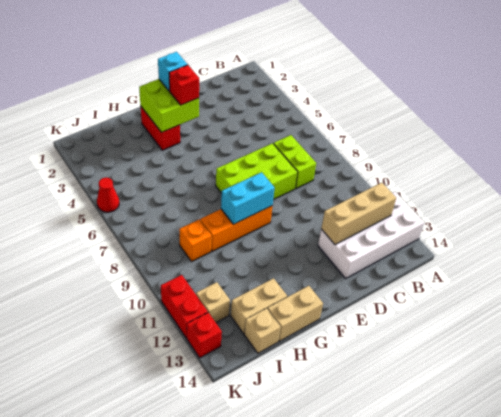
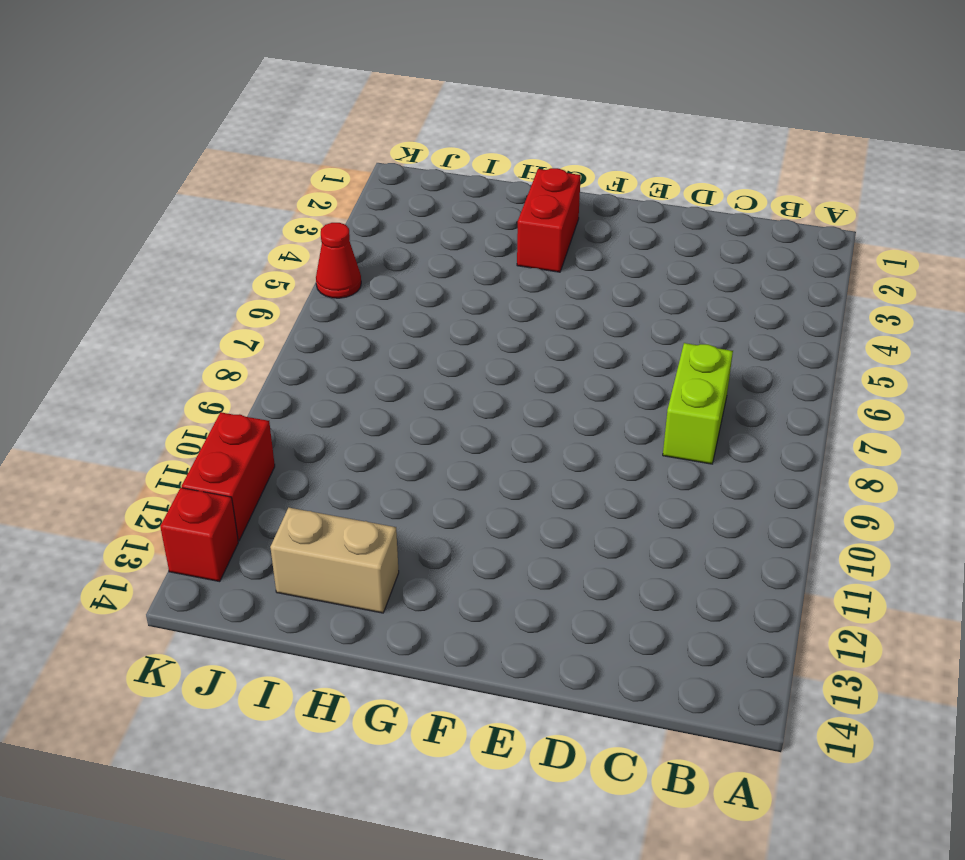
none -> white 2x4 brick [318,191,424,278]
none -> lime 2x3 brick [216,143,298,200]
none -> orange 1x3 brick [200,206,272,251]

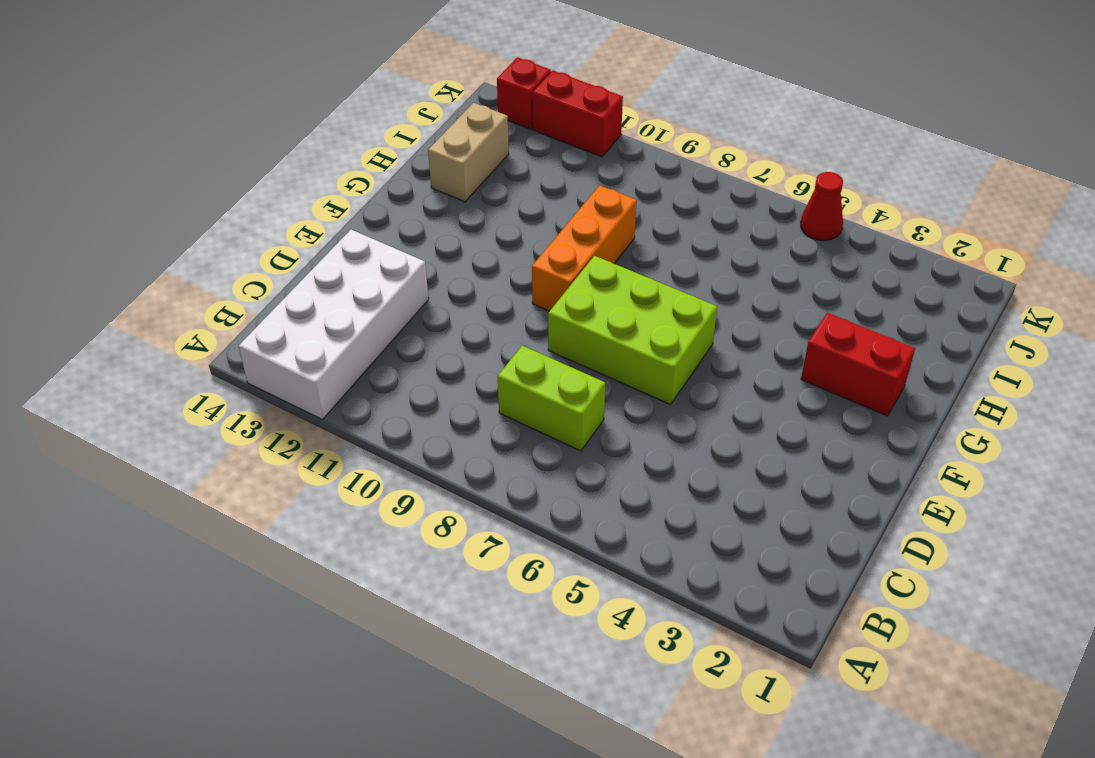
lime 2x3 brick [548,256,717,404] -> lime 2x3 brick turned to [216,143,298,200]
none -> tan 1x2 brick [268,286,323,341]
none -> orange 1x1 brick [179,219,211,262]
none -> tan 1x1 brick [244,308,280,353]

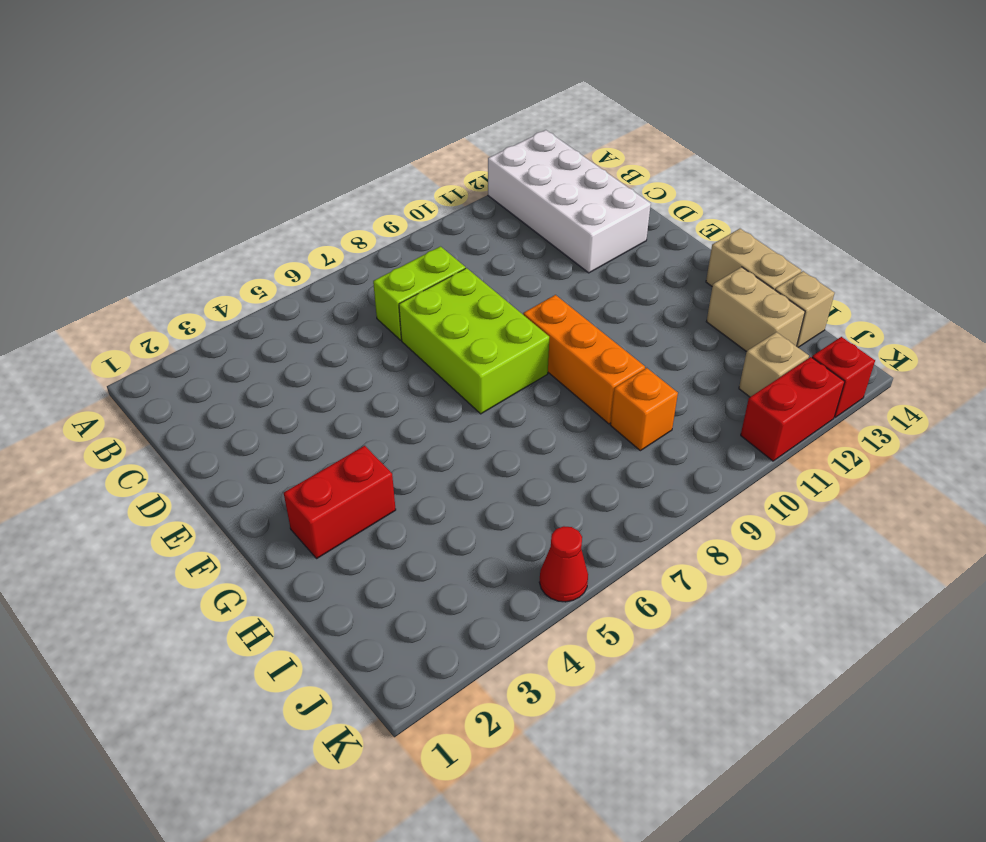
none -> tan 1x3 brick [321,183,396,245]
none -> lime 2x2 brick [139,79,199,132]
none -> cyan 1x2 brick [221,172,274,224]

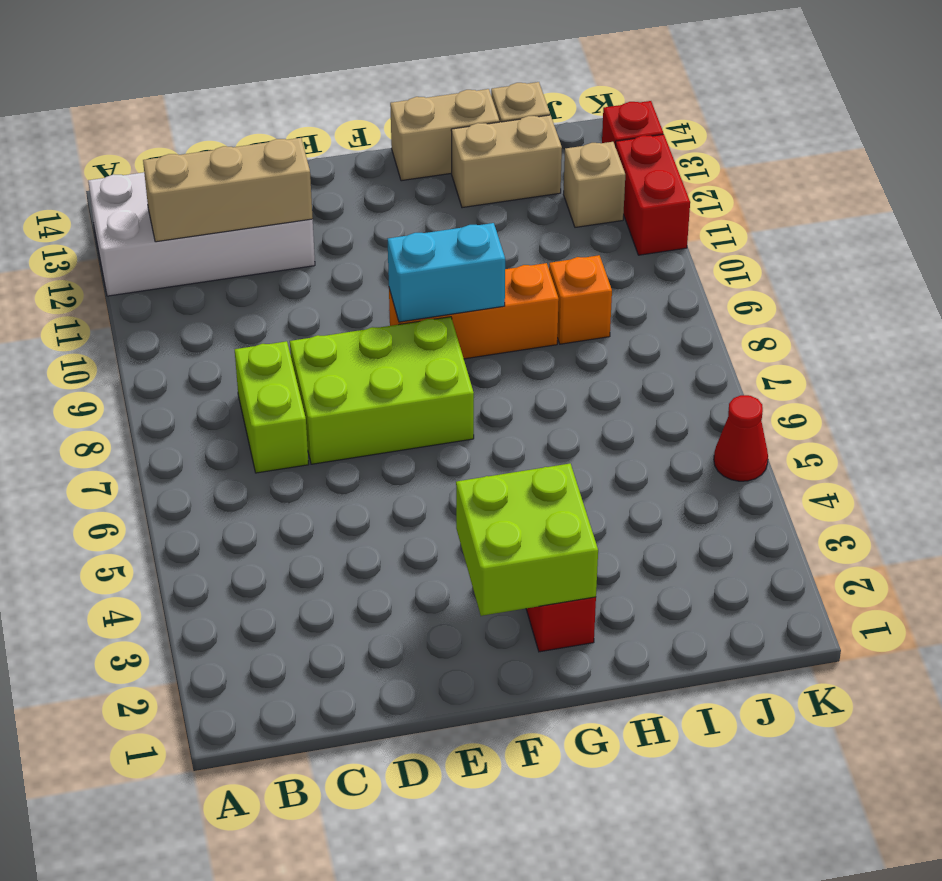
none -> cyan 1x1 brick [158,52,188,91]
none -> red 1x1 brick [169,65,199,105]

